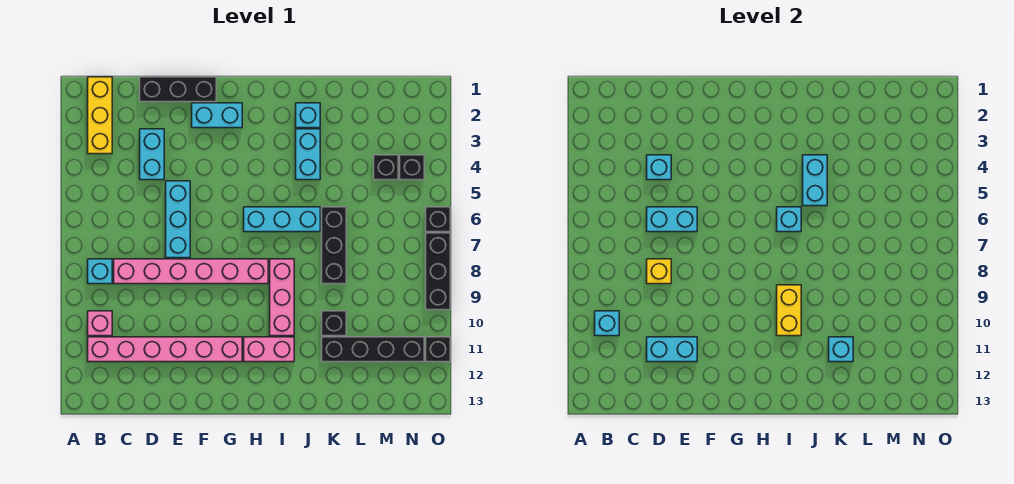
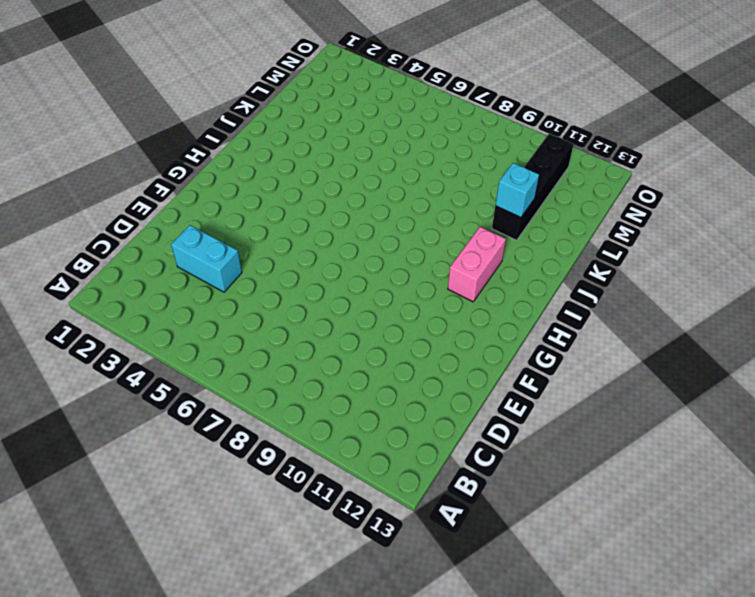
none -> yellow 1x3 brick [88,77,112,154]
none -> cyan 1x1 brick [88,259,112,284]
none -> pink 1x1 brick [88,311,112,336]
none -> pink 1x6 brick [88,337,242,362]

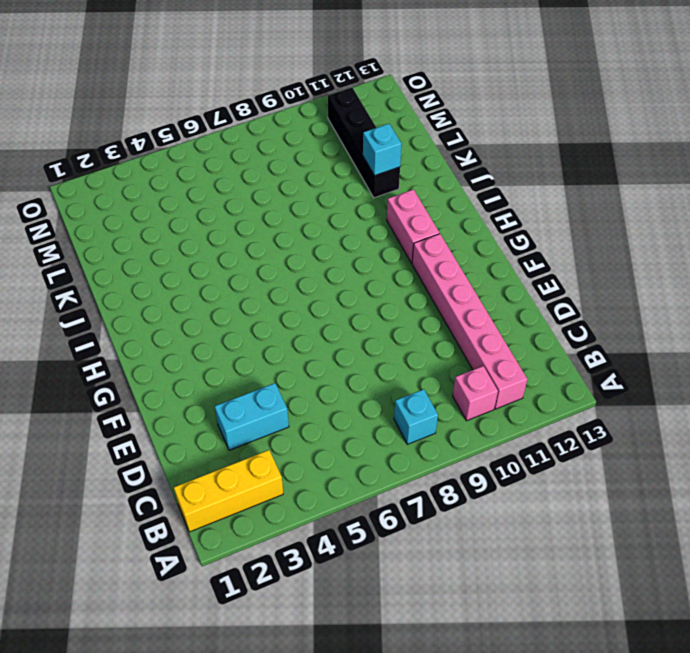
none -> pink 1x6 brick [114,259,268,284]
none -> black 1x3 brick [140,77,216,102]
none -> cyan 1x3 brick [166,181,190,258]
none -> cyan 1x2 brick [192,103,242,128]

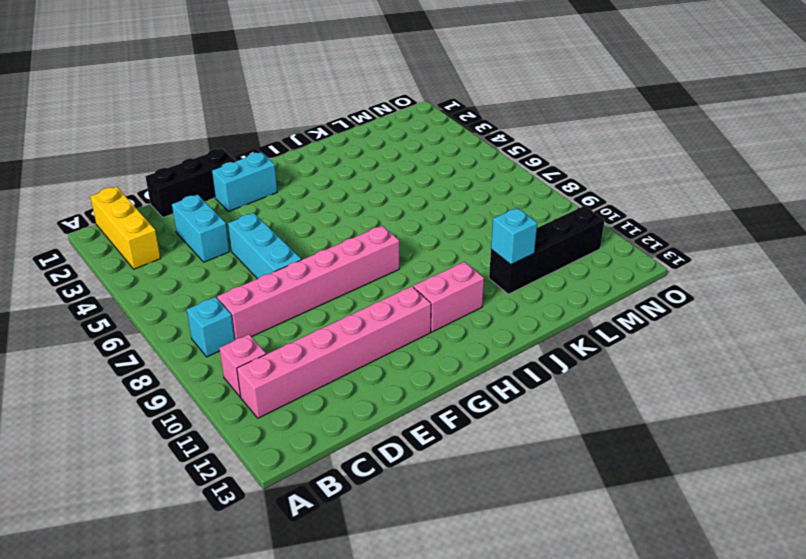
none -> cyan 1x3 brick [244,207,320,232]
none -> pink 1x3 brick [270,259,294,336]
none -> cyan 1x1 brick [296,103,320,128]
none -> cyan 1x2 brick [296,129,320,180]

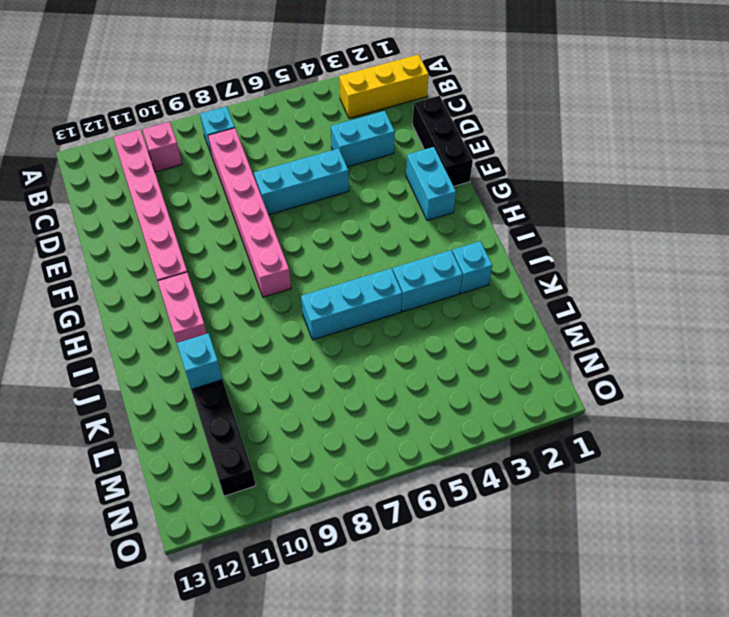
cyan 1x3 brick [301,268,402,340] -> cyan 1x3 brick turned to [244,207,320,232]
none -> pink 1x3 brick [270,259,294,336]
none -> black 1x3 brick [322,207,346,284]
none -> black 1x1 brick [322,311,346,336]
none -> black 1x1 brick [374,155,398,180]

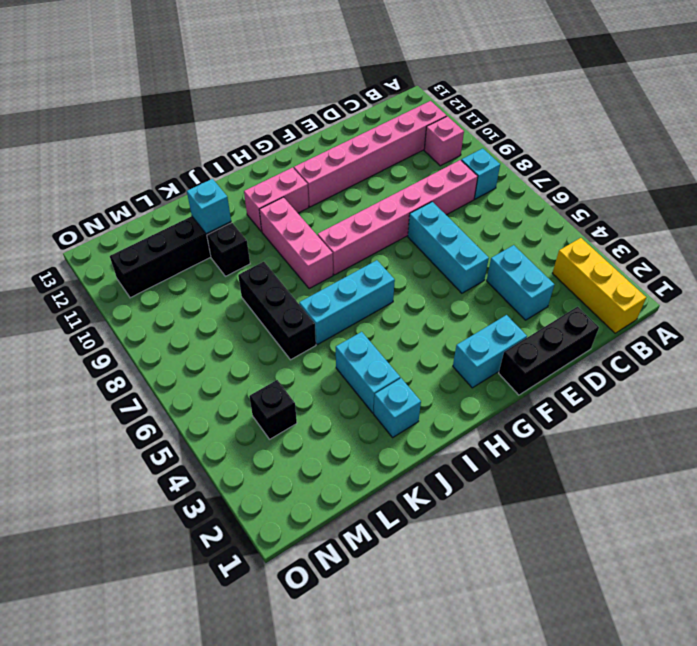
none -> black 1x1 brick [400,155,424,180]
none -> black 1x1 brick [426,207,450,232]
none -> black 1x3 brick [426,233,450,310]
none -> black 1x1 brick [426,337,450,362]

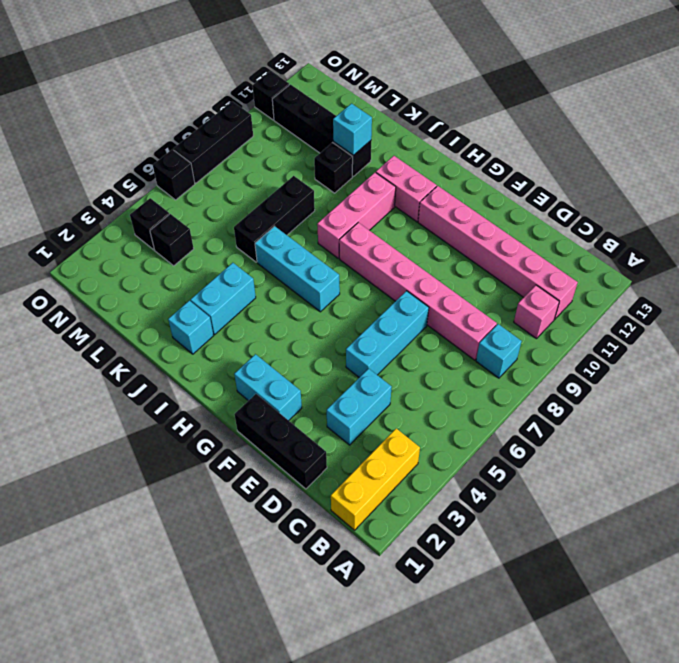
none -> cyan 1x1 brick [595,311,619,336]
none -> cyan 1x1 brick [647,155,671,180]
none -> cyan 1x2 brick [647,207,697,232]
none -> yellow 1x1 brick [647,259,671,284]

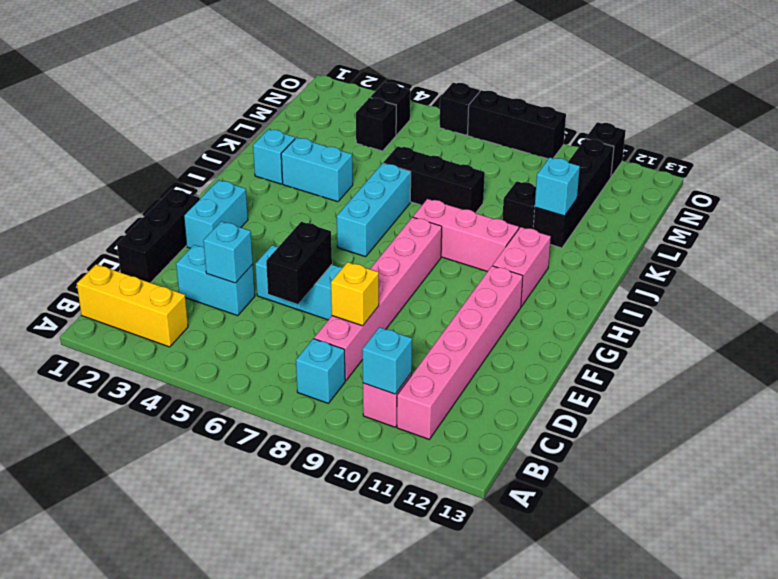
black 1x2 brick [266,222,332,304] -> cyan 1x2 brick [647,207,697,232]
none -> cyan 1x2 brick [647,337,697,362]
none -> cyan 1x1 brick [777,207,801,232]
none -> yellow 1x2 brick [777,285,801,336]
none -> cyan 1x2 brick [803,155,827,206]

